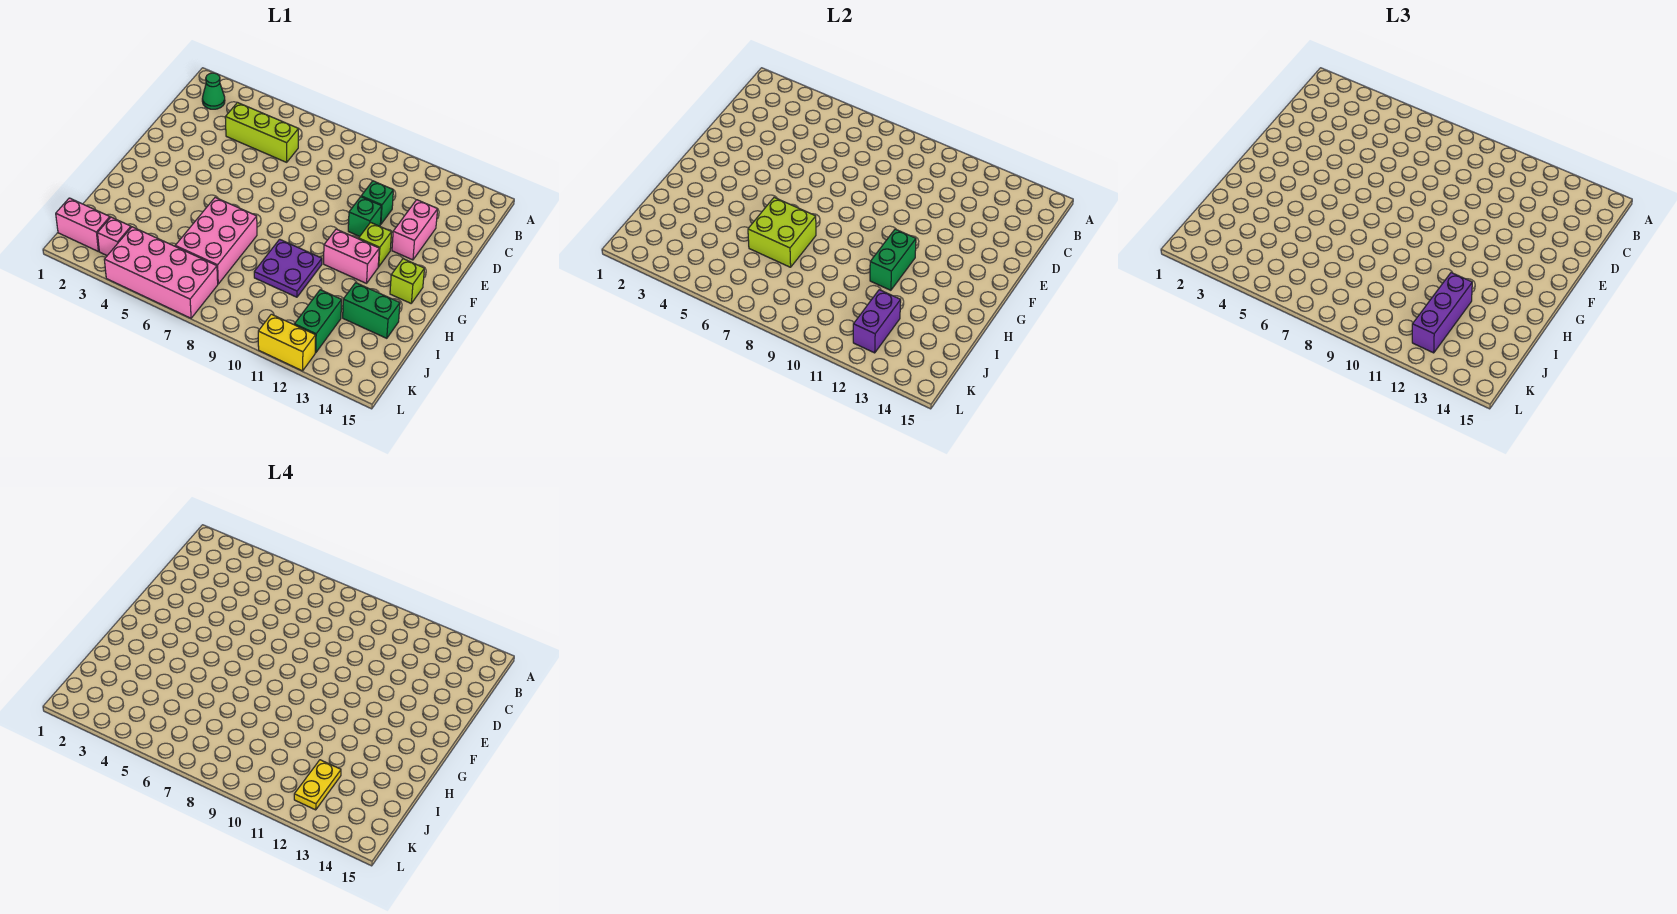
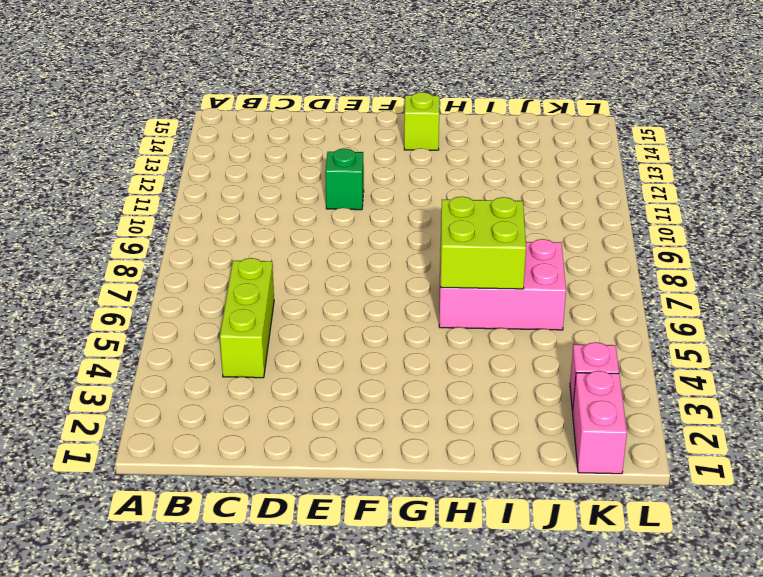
none -> green 1x1 cone [202,73,225,109]
none -> green 1x1 brick [361,181,393,224]
none -> pink 1x2 brick [392,200,438,260]

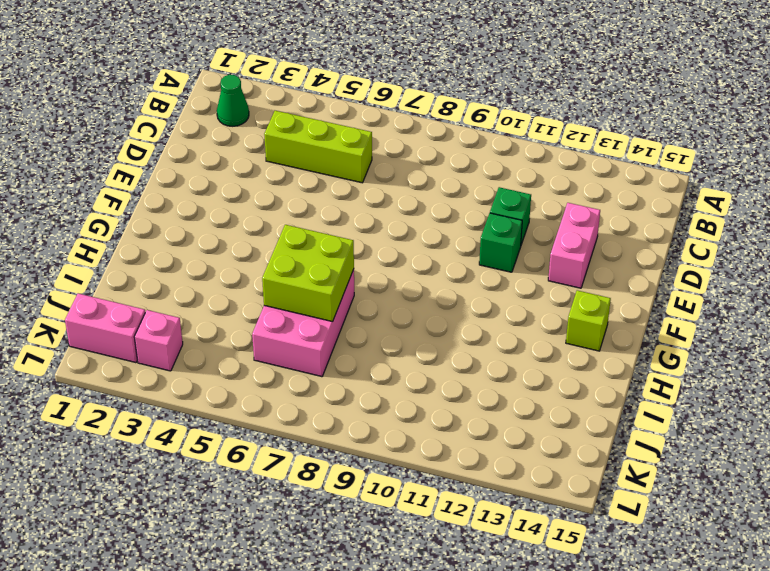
none -> lime 1x1 brick [359,223,392,267]
none -> pink 1x2 brick [324,229,379,283]
none -> purple 2x2 plate [254,239,322,297]

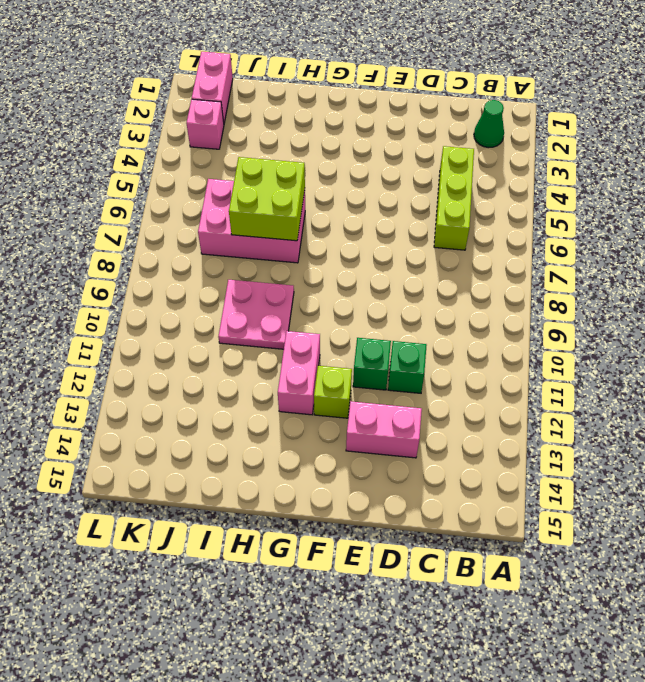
pink 2x2 plate [218,280,294,349] -> purple 2x2 plate [254,239,322,297]
none -> lime 1x1 brick [390,259,424,303]
none -> green 1x2 brick [343,283,400,338]
none -> green 1x2 brick [294,290,342,353]

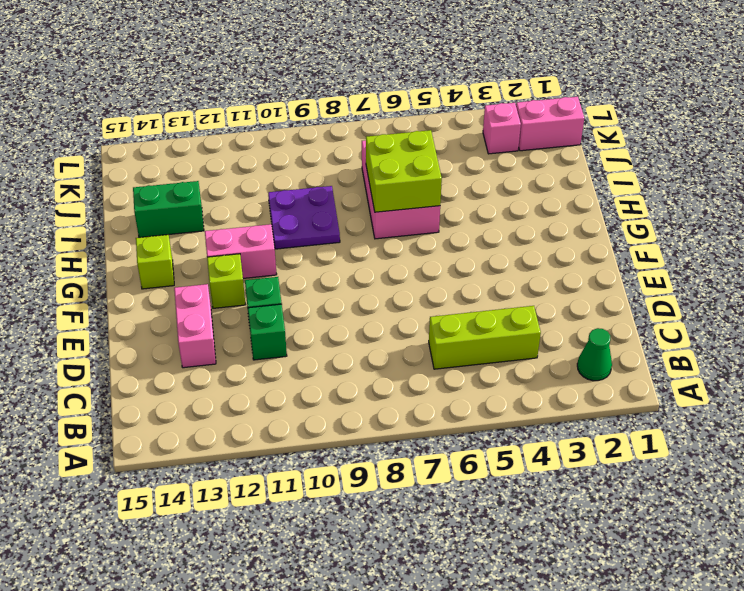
none -> green 1x2 brick [294,290,342,353]
none -> pink 2x4 brick [104,227,218,318]
none -> yellow 1x2 brick [258,314,316,371]

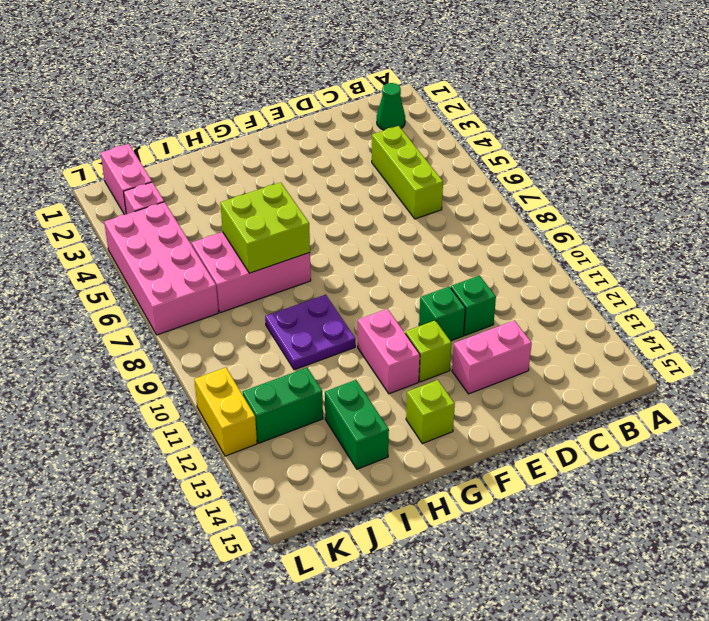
none -> green 1x2 brick [870,229,916,290]
none -> purple 1x2 brick [853,290,901,353]
none -> purple 1x3 brick [1412,273,1472,353]

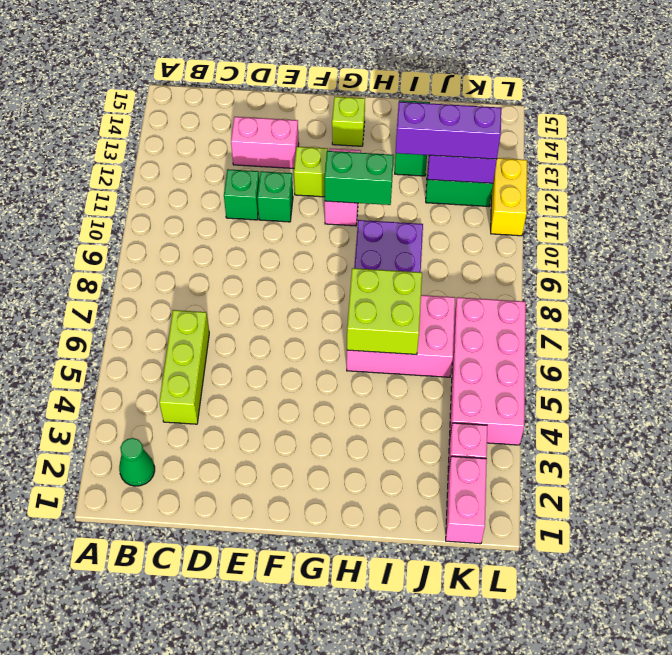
none -> yellow 1x2 plate [294,760,341,810]

